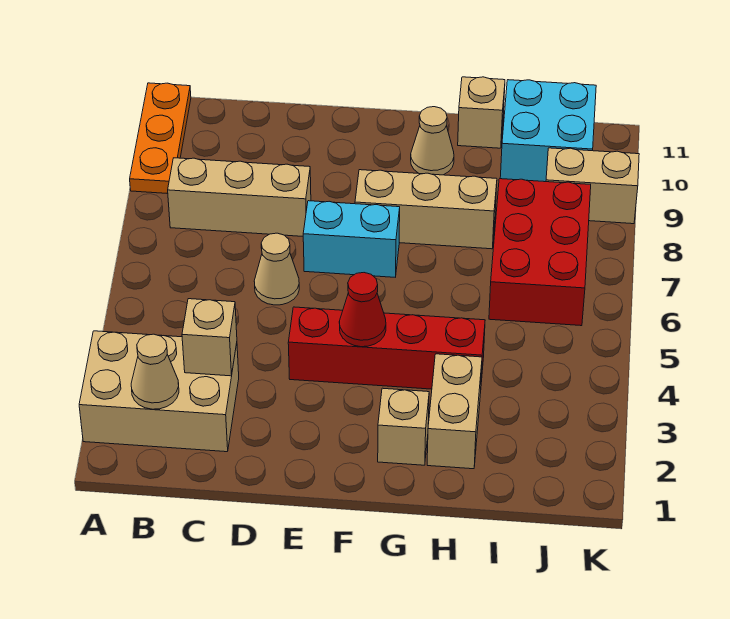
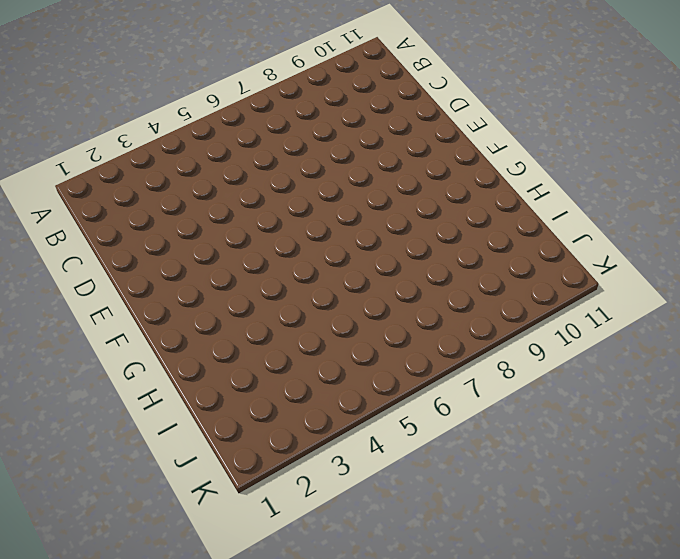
none -> tan 2x3 brick [79,331,239,452]
none -> orange 1x3 plate [130,83,191,194]
none -> tan 1x3 brick [168,158,311,236]

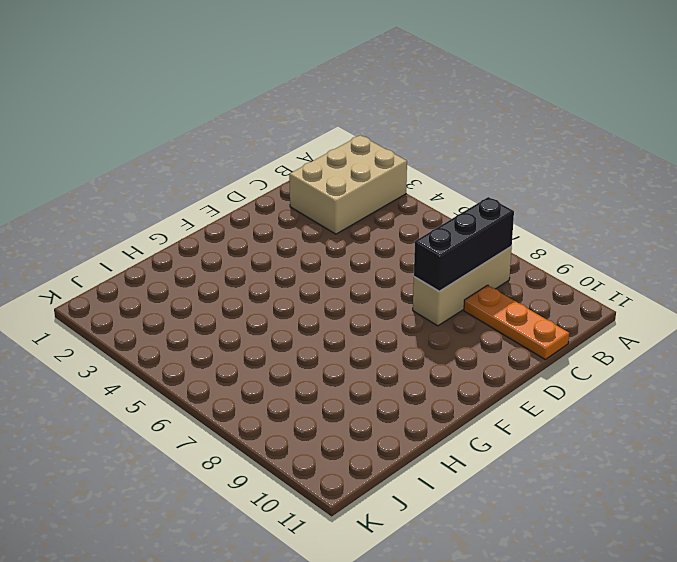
black 1x3 brick [414,197,514,291] -> none
orange 1x3 plate [464,285,569,359] -> orange 1x3 plate moved to [130,83,191,194]
none -> tan 1x1 cone [254,233,299,305]
none -> red 1x4 brick [288,307,485,389]
none -> cyan 1x2 brick [303,201,400,277]

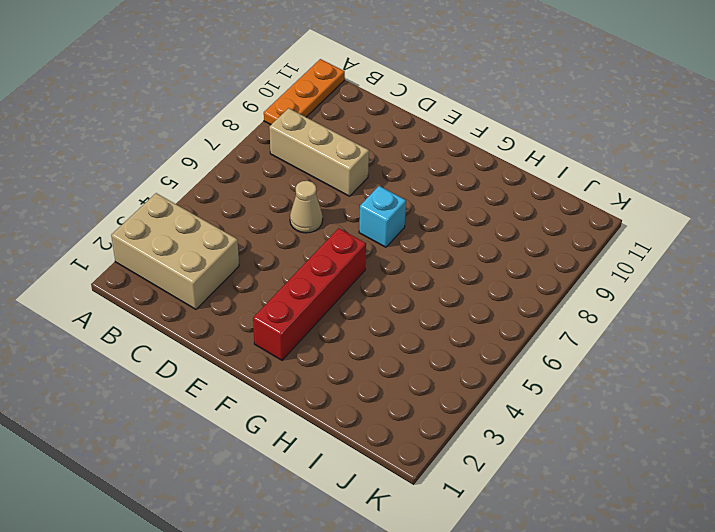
red 1x4 brick [253,228,366,360] -> red 1x4 brick turned to [288,307,485,389]
cyan 1x1 brick [359,186,406,247] -> cyan 1x2 brick [303,201,400,277]
none -> tan 1x3 brick [355,170,497,249]
none -> tan 1x1 brick [378,388,429,465]
none -> tan 1x1 cone [411,107,454,175]

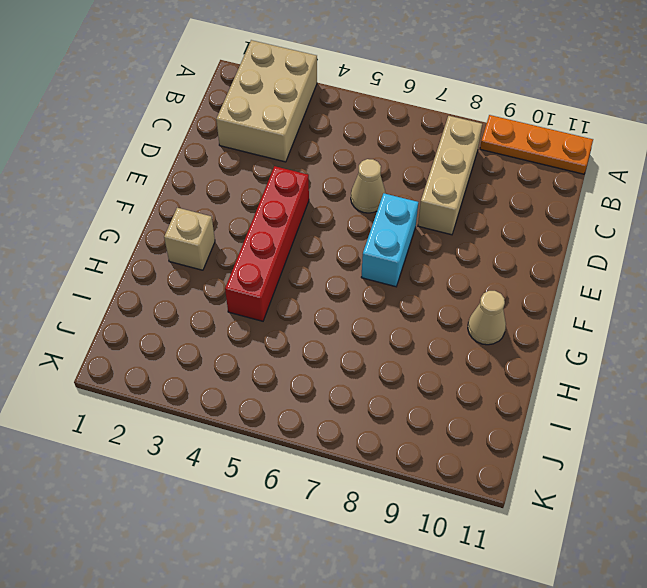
none -> tan 1x3 brick [355,170,497,249]
none -> tan 1x2 brick [427,354,482,469]
none -> tan 1x1 brick [458,77,505,148]

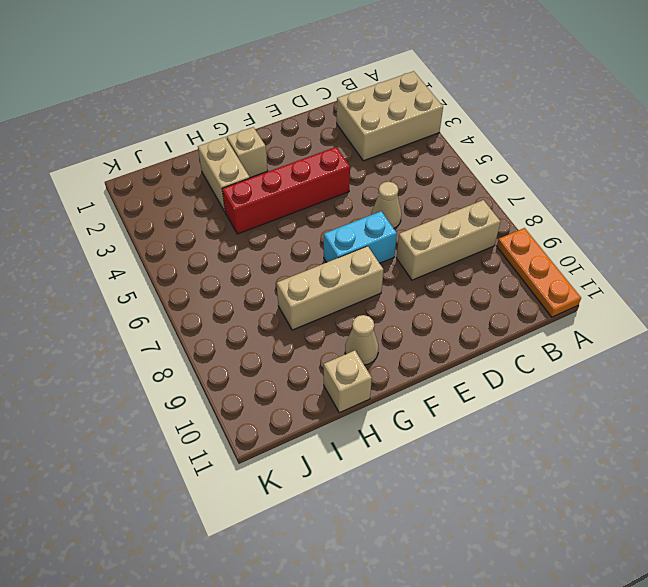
none -> red 2x3 brick [489,179,591,326]
none -> cyan 2x2 brick [500,80,596,182]
none -> tan 1x2 brick [546,148,639,224]

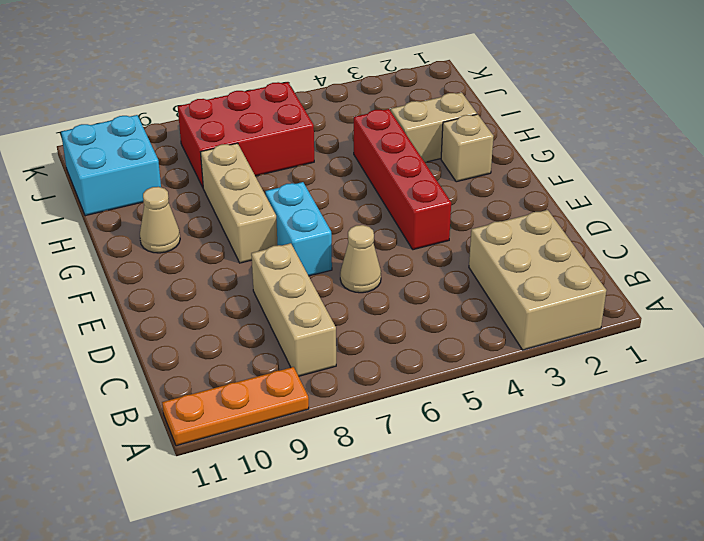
none -> tan 1x1 brick [458,77,505,148]
none -> tan 1x2 brick [546,148,639,224]
none -> tan 1x1 cone [131,334,179,409]

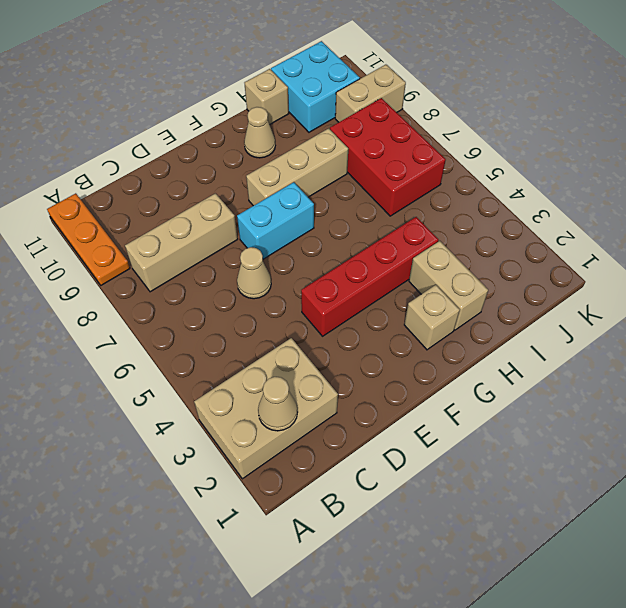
none -> tan 1x1 brick [182,299,237,376]
none -> red 1x1 cone [339,273,386,347]

